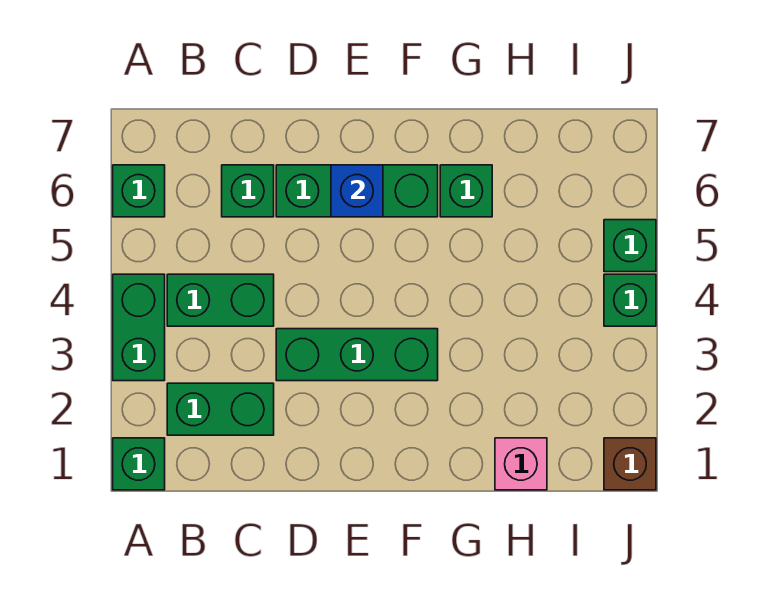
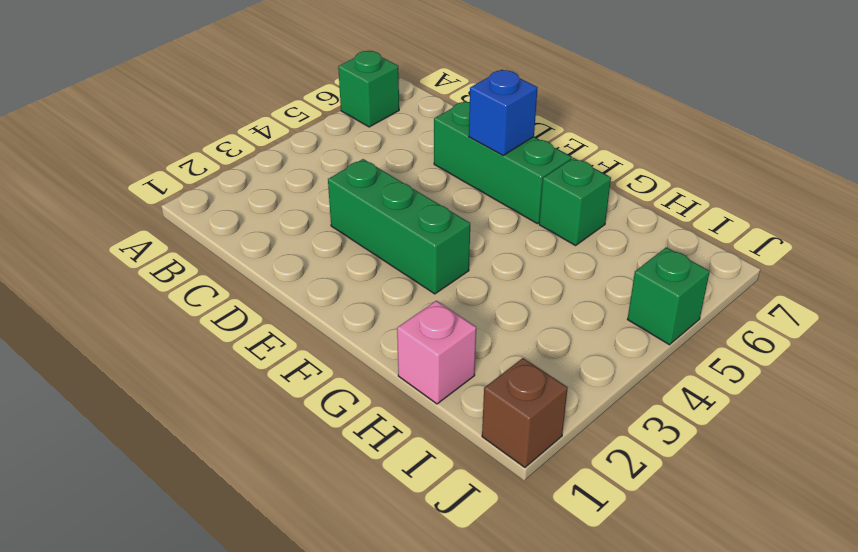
none -> green 1x1 brick [113,438,165,490]
none -> green 1x2 brick [113,274,165,381]
none -> green 1x2 brick [167,383,274,435]

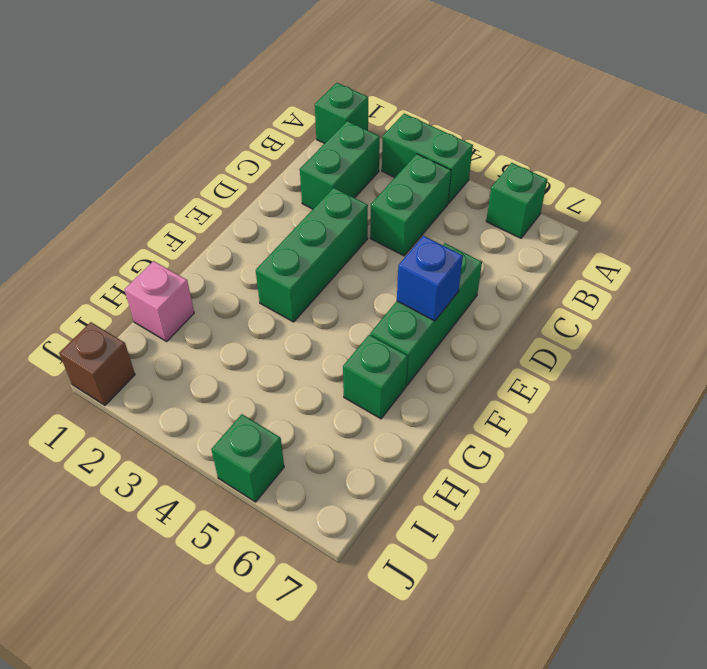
none -> green 1x1 brick [222,165,274,217]
none -> green 1x1 brick [604,274,656,326]

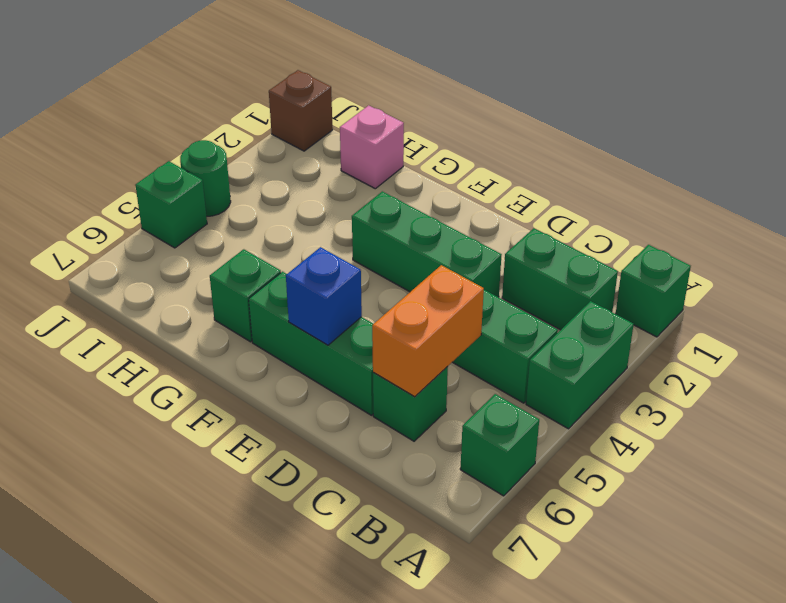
orange 1x2 brick [372,265,484,397] -> none
green 1x1 round brick [180,140,231,216] -> green 1x1 brick [604,274,656,326]

